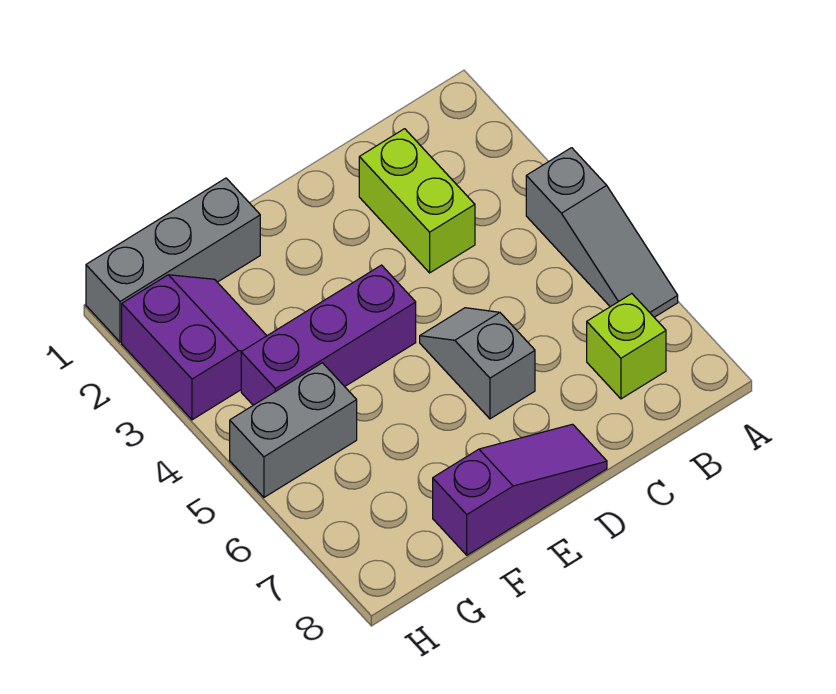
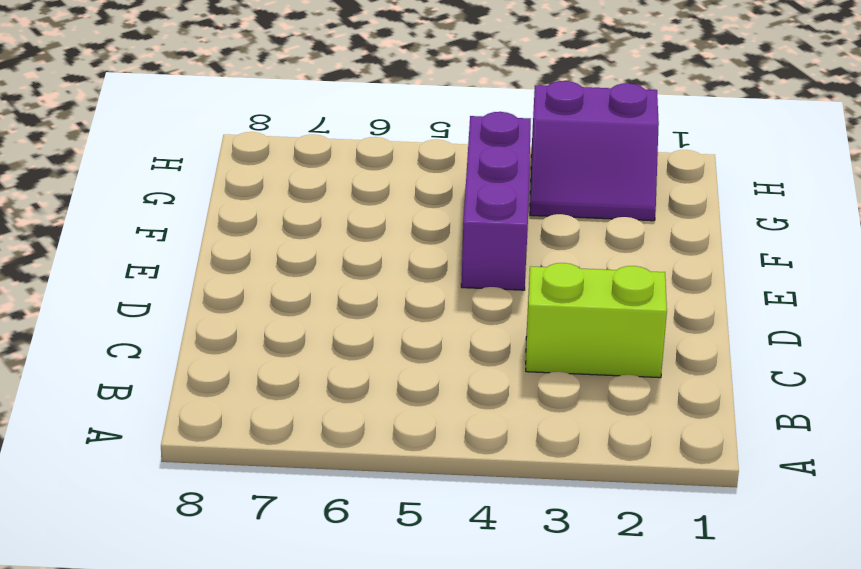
none -> grey 1x3 slope [526,148,678,317]
none -> lime 1x1 brick [587,294,666,399]

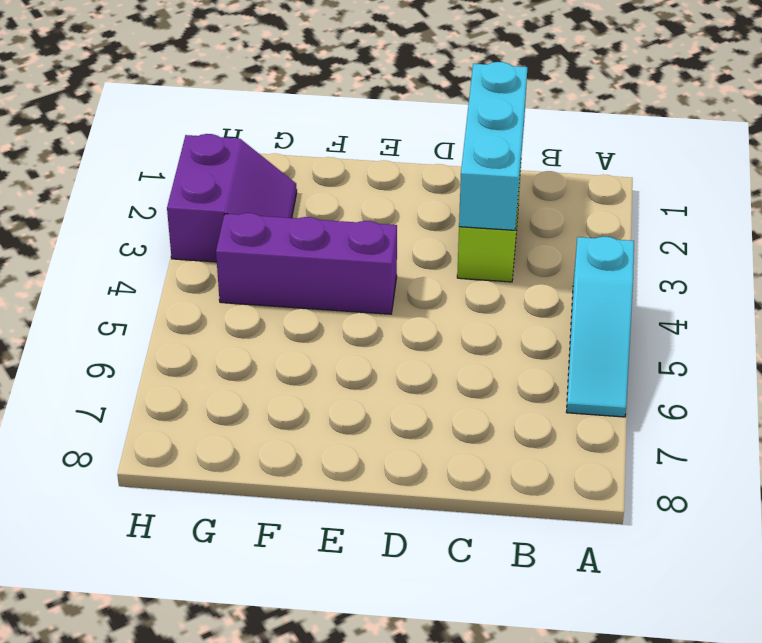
cyan 1x3 slope [567,237,634,417] -> grey 1x3 slope [526,148,678,317]
cyan 1x3 brick [459,62,527,230] -> none
none -> lime 1x1 brick [587,294,666,399]
none -> grey 1x2 slope [420,308,535,419]

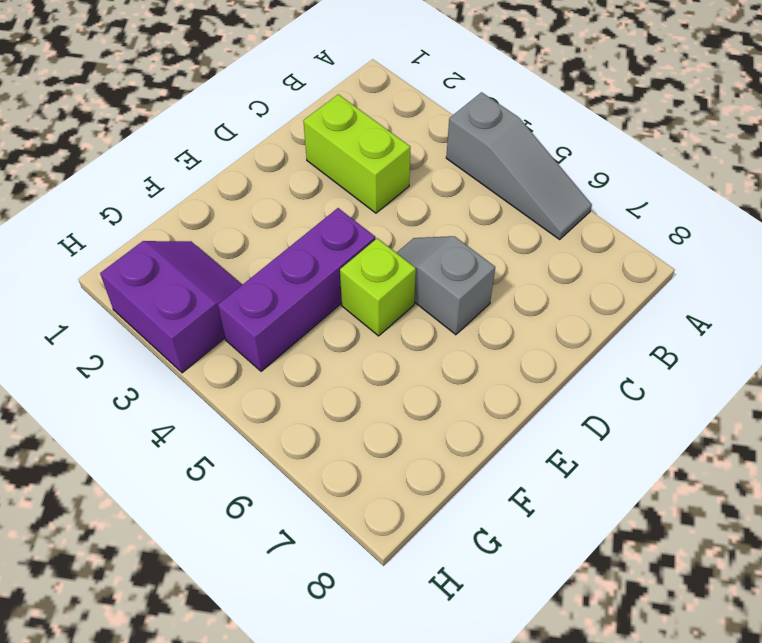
lime 1x1 brick [340,238,416,336] -> lime 1x1 brick moved to [587,294,666,399]
none -> purple 1x3 slope [433,424,607,555]
none -> grey 1x3 brick [86,178,260,342]

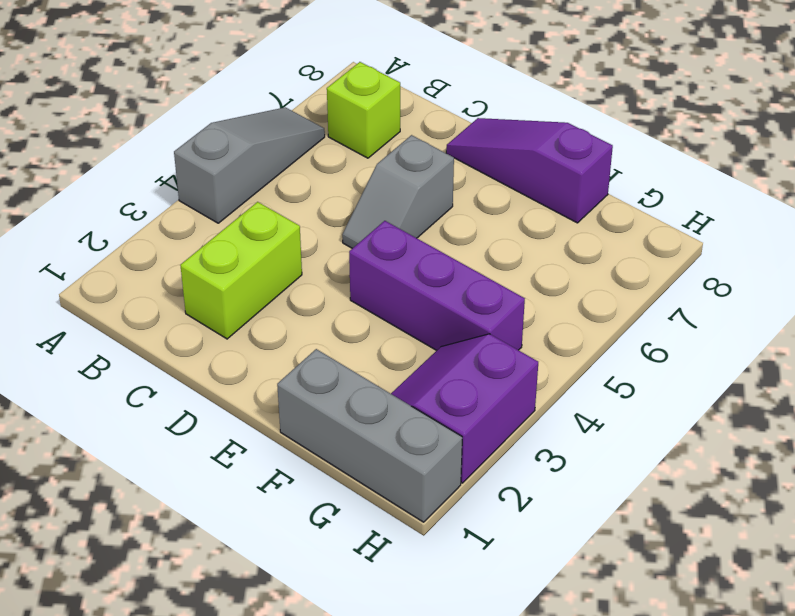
none -> grey 1x2 brick [230,363,357,497]

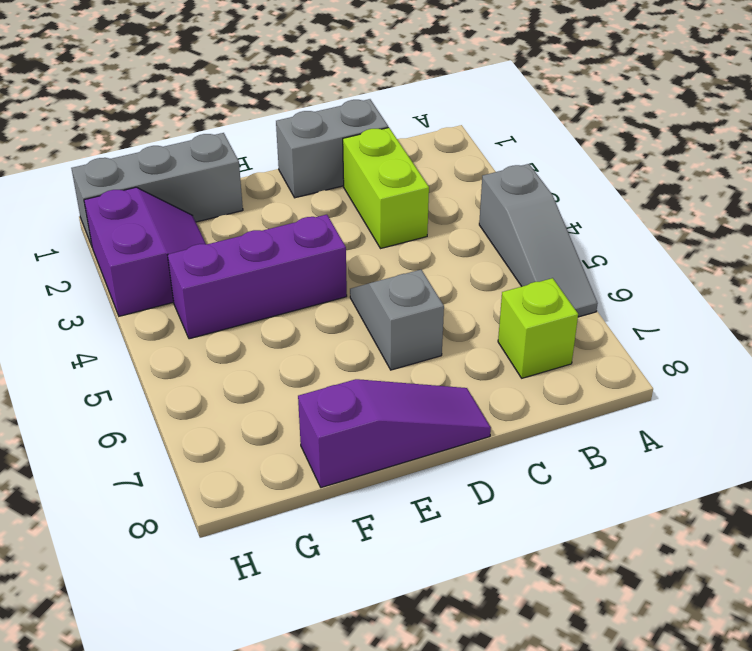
grey 1x2 brick [276,99,388,198] -> grey 1x2 brick moved to [230,363,357,497]

